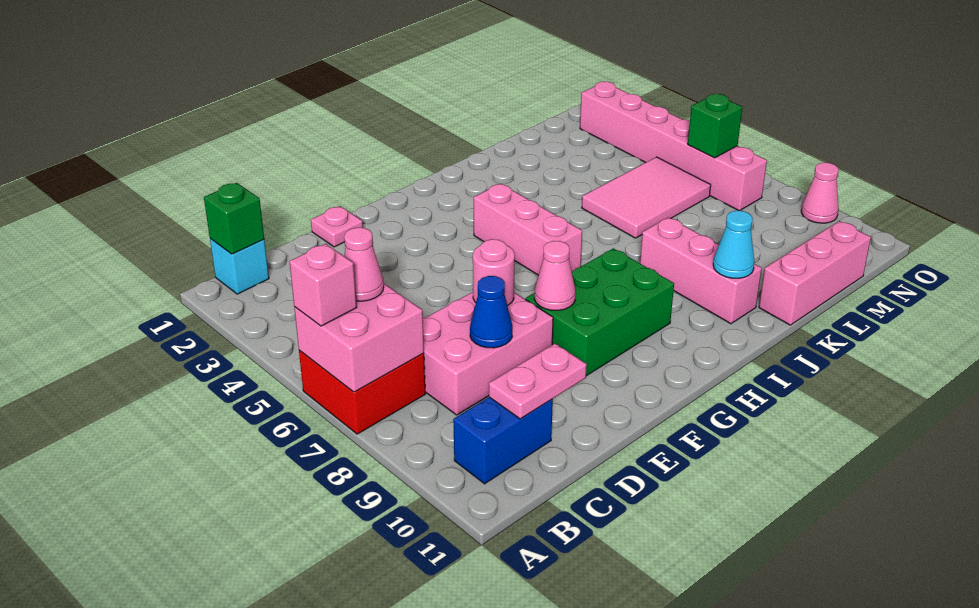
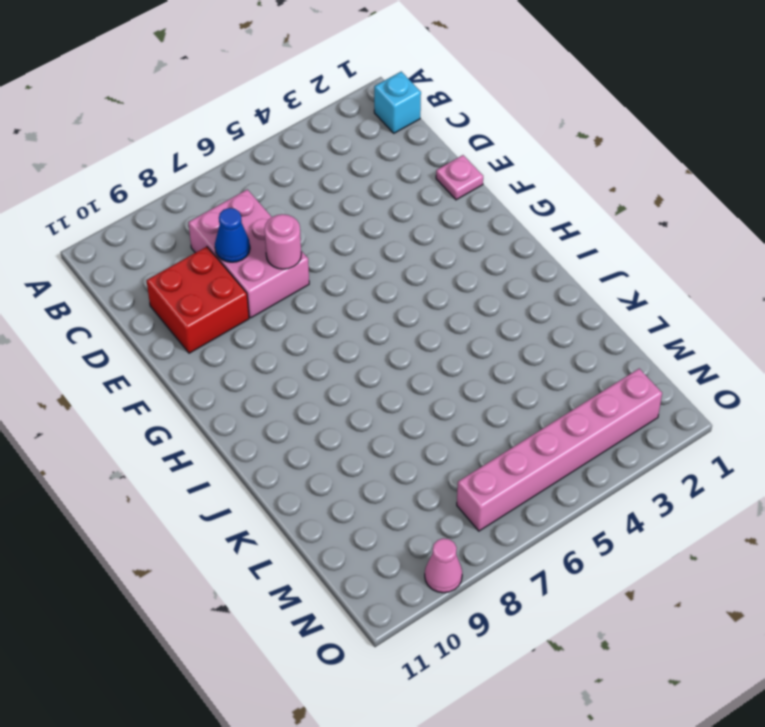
red 2x2 brick [147,247,249,353] -> red 2x2 brick moved to [299,350,425,434]
none -> blue 1x2 brick [453,397,553,484]
none -> green 2x3 brick [526,248,674,376]
none -> pink 1x3 brick [474,184,582,275]

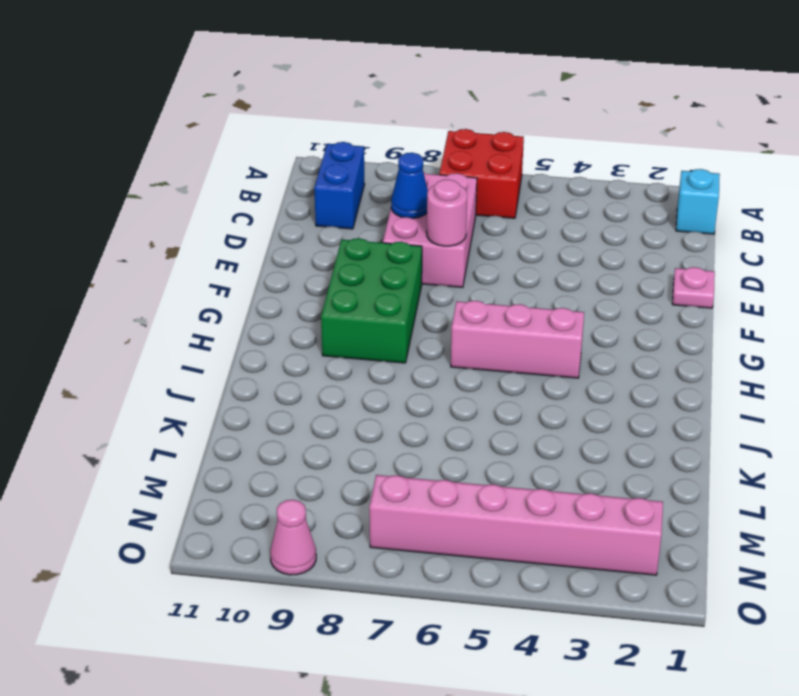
none -> pink 1x3 brick [640,217,762,324]
none -> pink 2x3 tile [582,157,711,238]
none -> pink 1x3 brick [759,221,871,325]

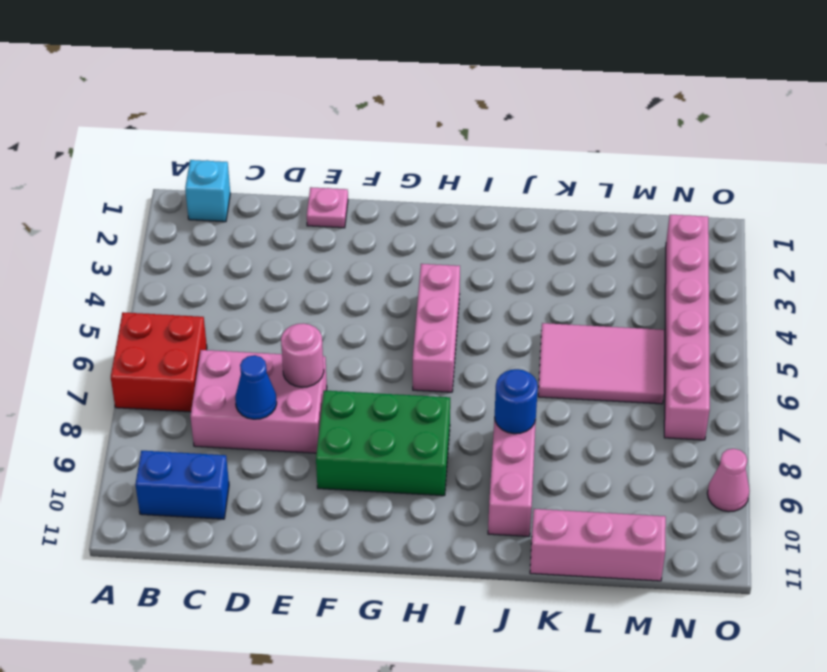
blue 1x1 round brick [495,369,538,434] -> none
none -> pink 2x2 brick [294,284,424,392]
none -> green 1x1 brick [204,183,264,254]
none -> pink 1x2 plate [489,344,587,419]

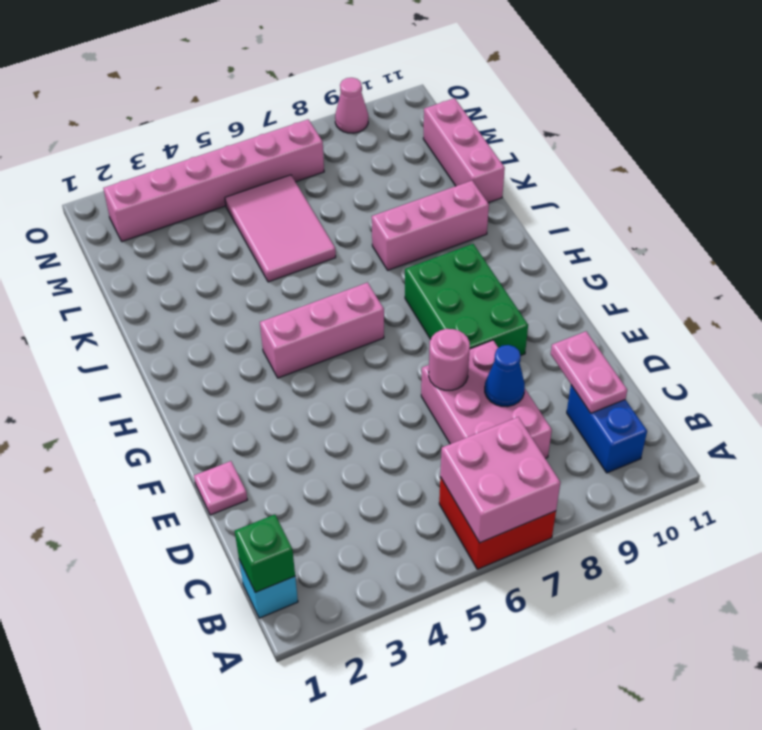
none -> pink 1x1 cone [534,241,576,310]
none -> cyan 1x1 cone [713,211,755,278]
none -> green 1x1 brick [688,94,742,158]

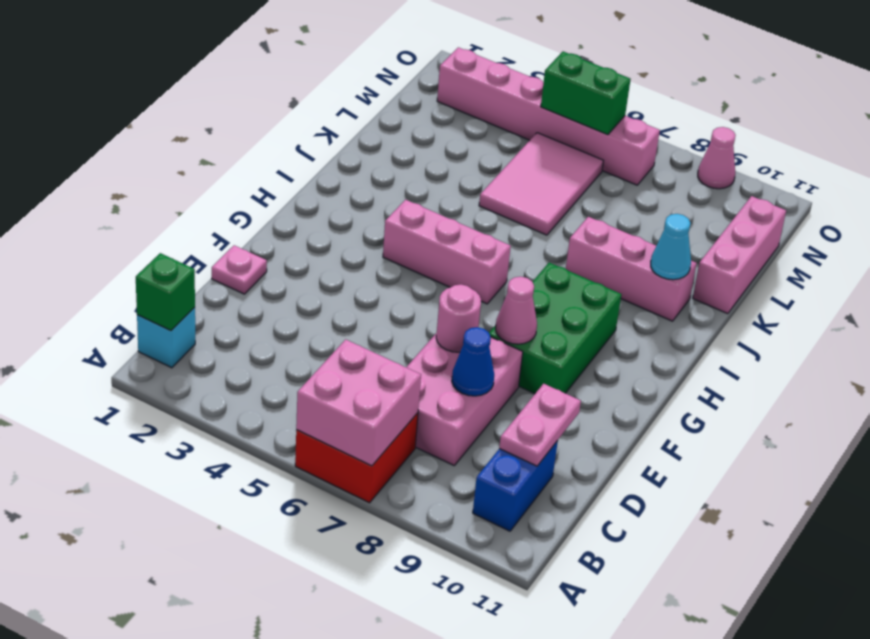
green 1x2 brick [541,52,631,135] -> green 1x1 brick [688,94,742,158]
none -> pink 1x1 brick [290,244,357,326]
none -> pink 1x1 cone [344,228,384,301]

